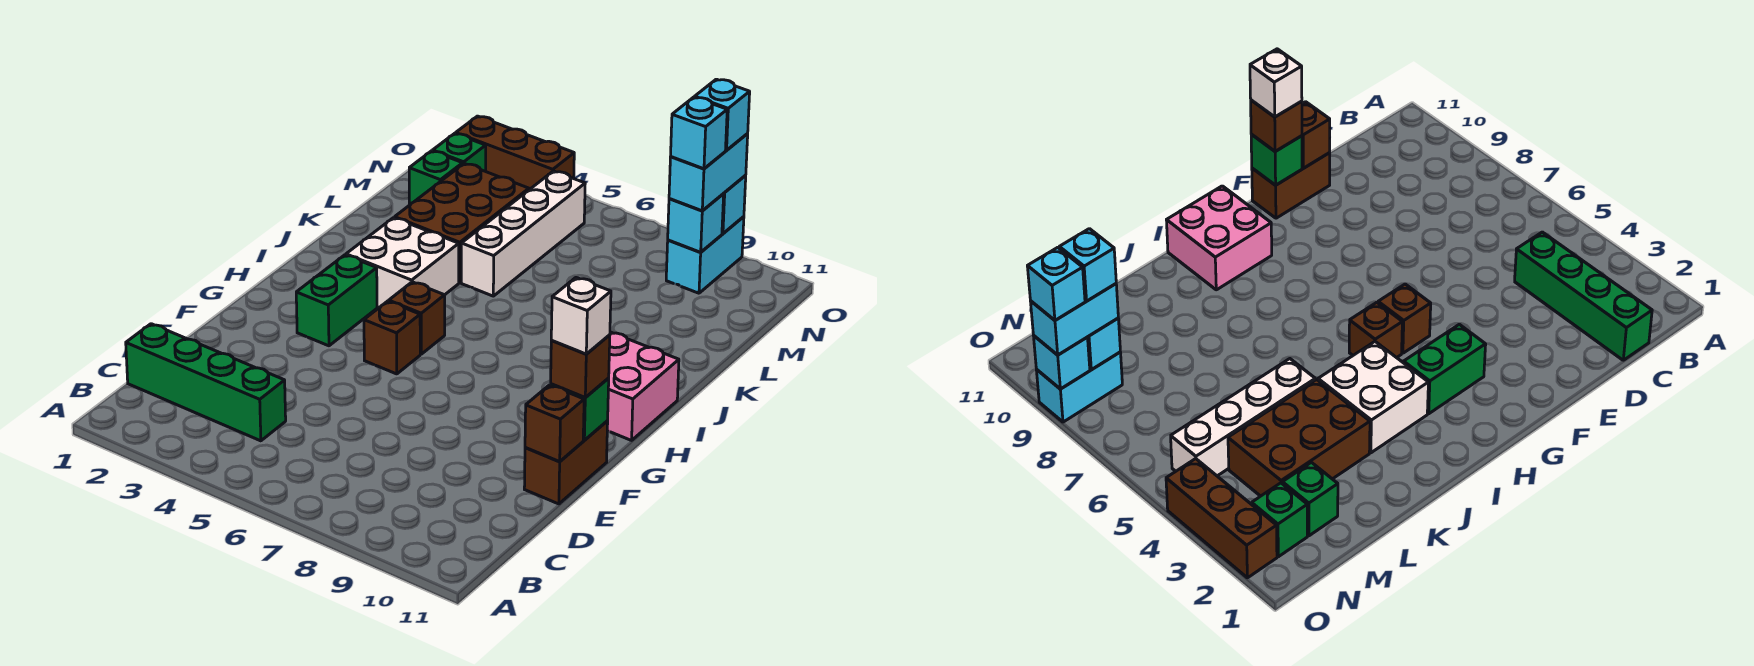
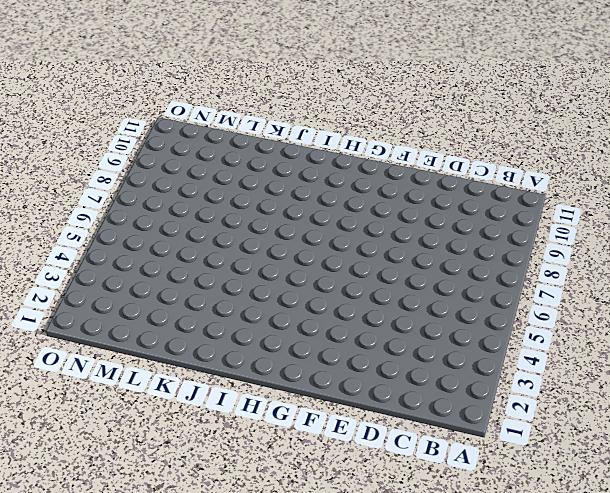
none -> green 1x4 brick [126,324,286,441]
none -> brown 1x2 brick [524,421,608,504]
none -> green 1x2 brick [296,255,377,346]

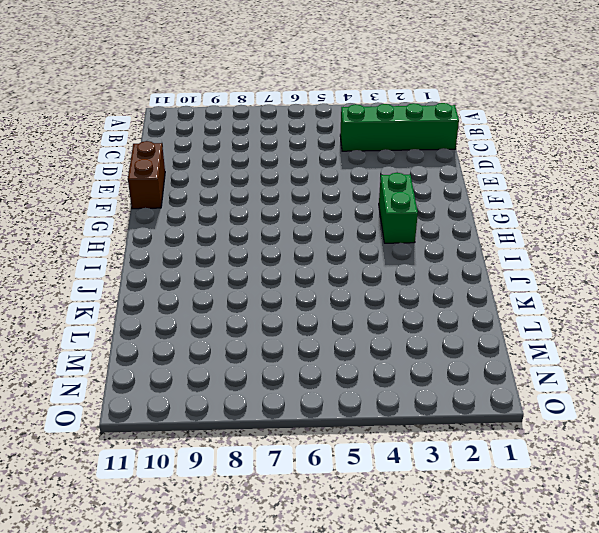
none -> brown 1x1 brick [364,301,420,374]
none -> brown 1x1 brick [389,282,445,354]
none -> pink 2x2 brick [607,332,679,440]

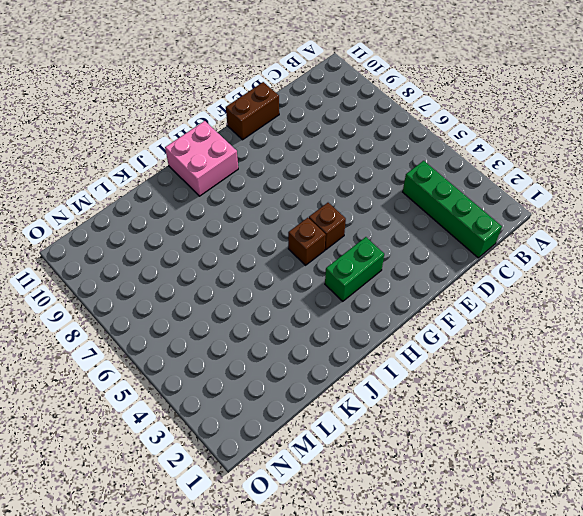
none -> white 2x2 brick [346,218,459,307]
none -> brown 2x3 brick [395,163,529,283]
none -> white 1x4 brick [461,171,585,296]

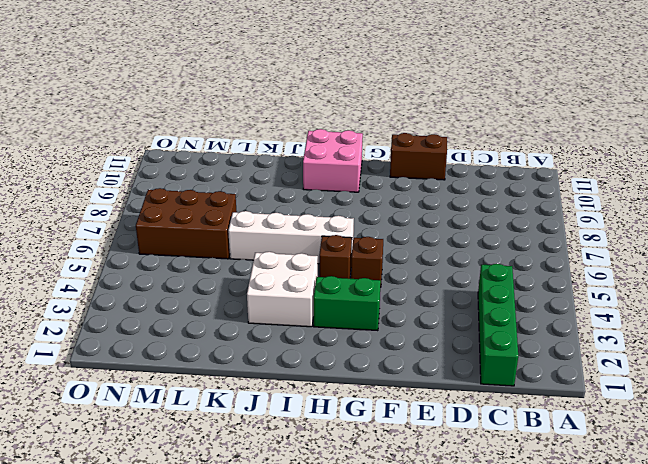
white 1x4 brick [228,211,354,264] -> white 1x4 brick moved to [461,171,585,296]
brown 2x3 brick [136,188,237,259] -> brown 2x3 brick moved to [395,163,529,283]
none -> green 1x1 brick [409,151,463,205]
none -> green 1x1 brick [433,133,486,171]
none -> cyan 1x2 brick [666,217,744,293]

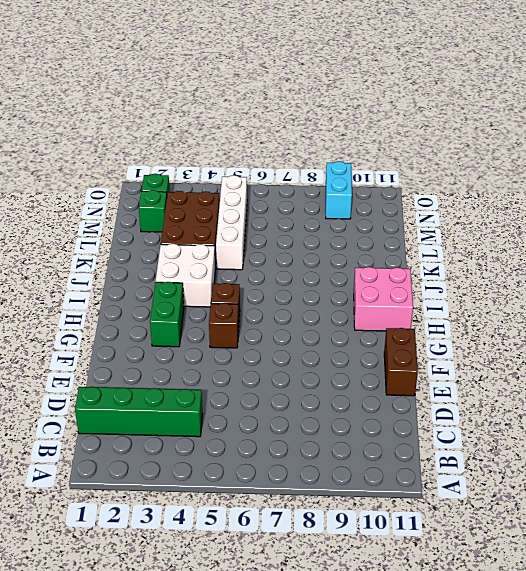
none -> brown 1x3 brick [456,116,574,190]
none -> brown 1x1 brick [525,385,584,462]
none -> green 1x1 brick [551,378,609,440]

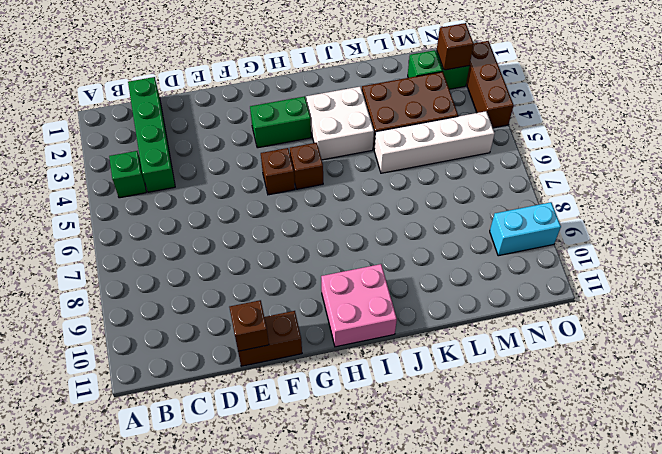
green 1x1 brick [109,151,146,198] -> green 1x1 brick moved to [551,378,609,440]
brown 1x1 brick [437,23,474,70] -> brown 1x1 brick moved to [551,335,610,398]
none -> cyan 1x1 brick [668,194,724,252]
none -> cyan 1x1 brick [722,175,746,234]
none -> cyan 1x2 brick [669,134,748,211]

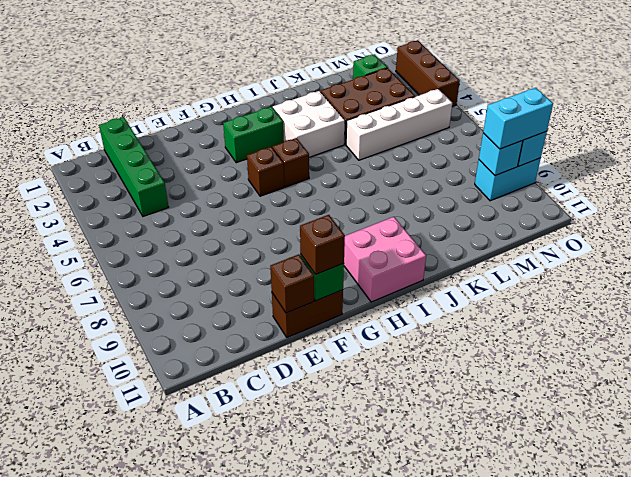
none -> green 1x1 brick [433,133,486,171]
none -> white 1x1 brick [551,278,611,354]
none -> cyan 1x1 brick [671,97,727,169]

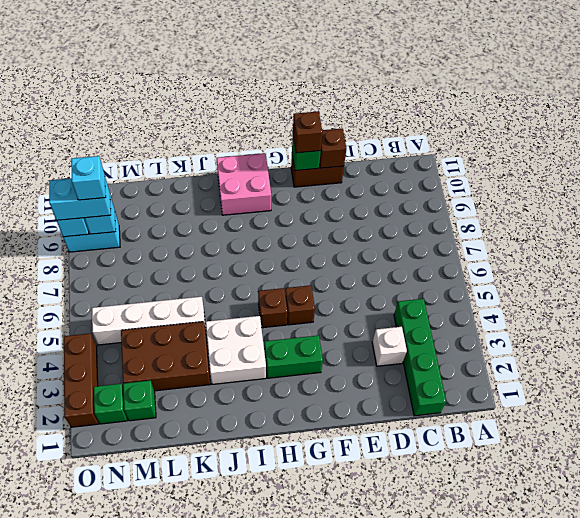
white 1x1 brick [372,327,407,366] -> white 1x1 brick moved to [551,278,611,354]
none -> cyan 1x1 brick [695,79,750,150]

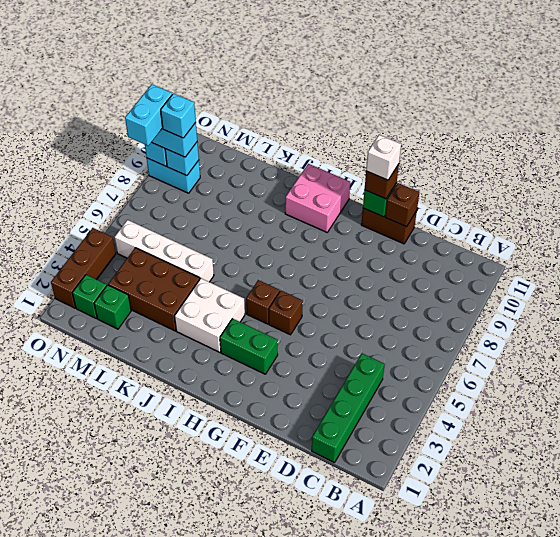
cyan 1x2 brick [125,84,172,146] -> cyan 1x1 brick [695,79,750,150]

